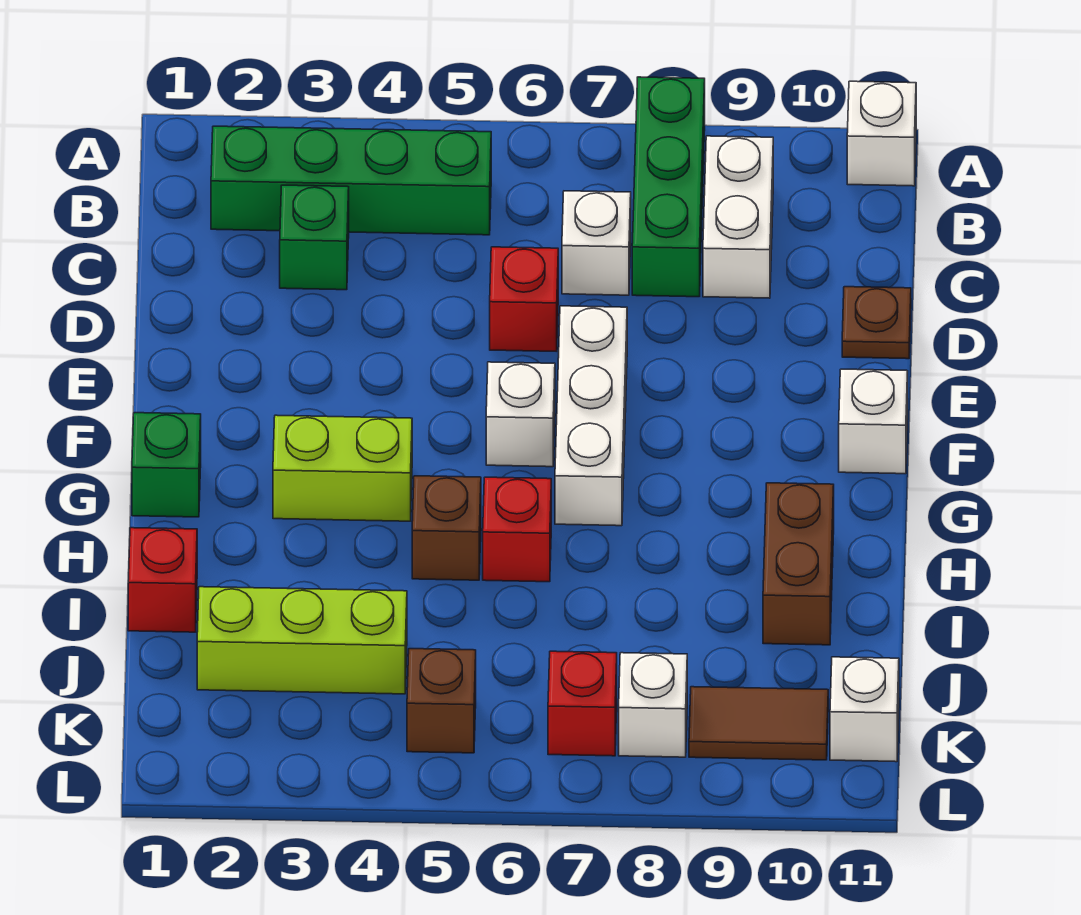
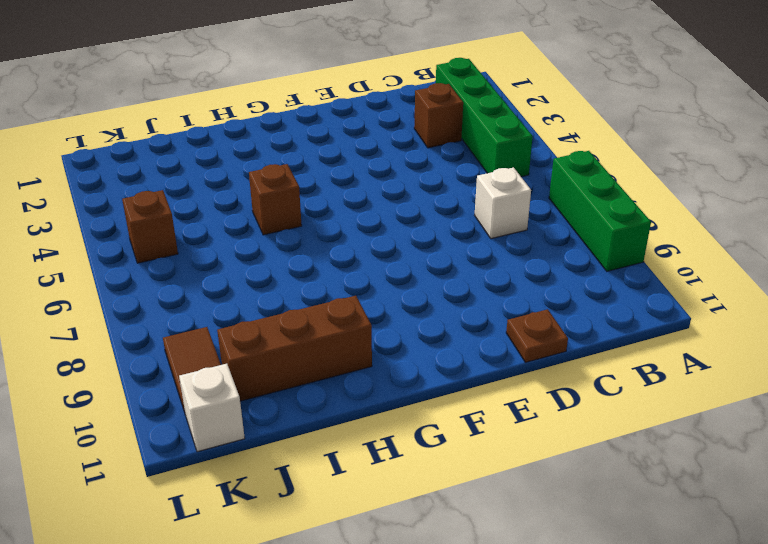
green 1x3 brick [549,151,651,271] -> green 1x3 brick turned to [632,77,705,297]
brown 1x1 brick [414,83,463,148] -> green 1x1 brick [280,185,349,290]
brown 1x3 brick [217,296,372,401] -> brown 1x2 brick [763,483,834,645]
none -> white 1x1 brick [847,81,916,186]
none -> white 1x2 brick [703,136,773,298]
none -> red 1x1 brick [490,247,558,351]

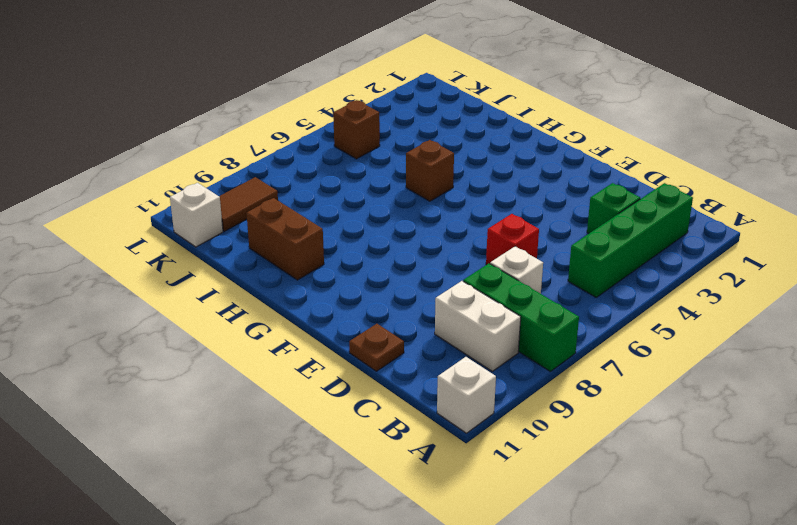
none -> white 1x3 brick [555,306,627,526]
none -> white 1x1 brick [486,362,555,467]
none -> white 1x1 brick [839,369,908,474]

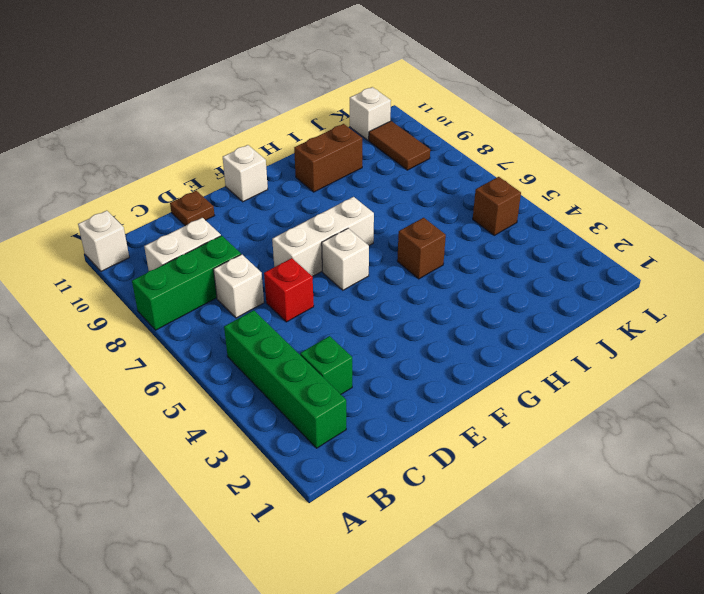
none -> green 1x1 brick [132,413,201,517]
none -> lime 1x2 brick [273,415,412,521]
none -> red 1x1 brick [483,477,551,582]

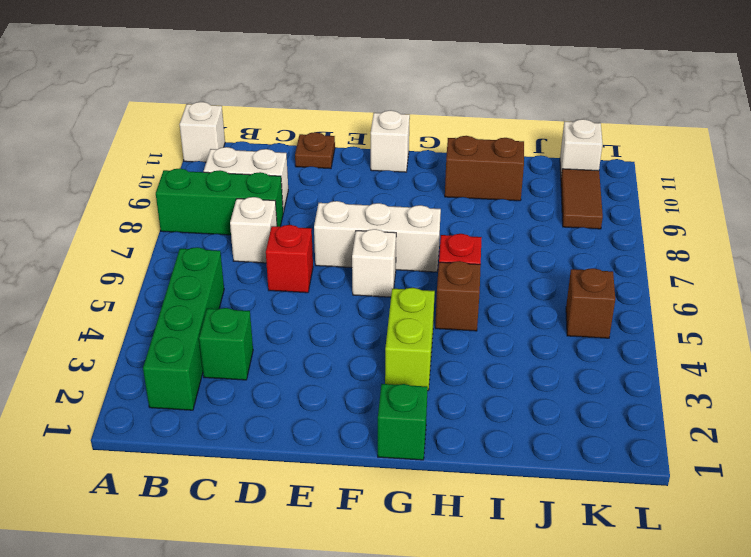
none -> red 1x1 brick [128,528,197,632]
none -> lime 1x3 brick [197,587,407,694]
none -> red 1x1 brick [548,651,617,756]

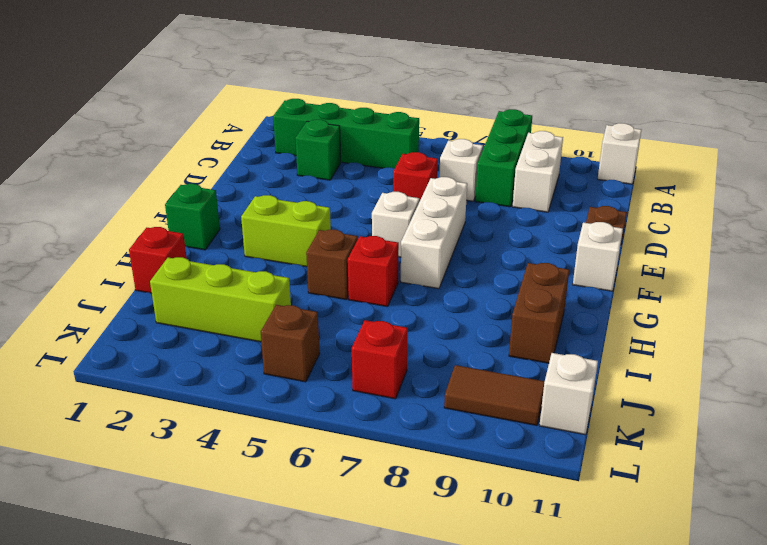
none -> white 1x1 brick [619,653,687,757]

